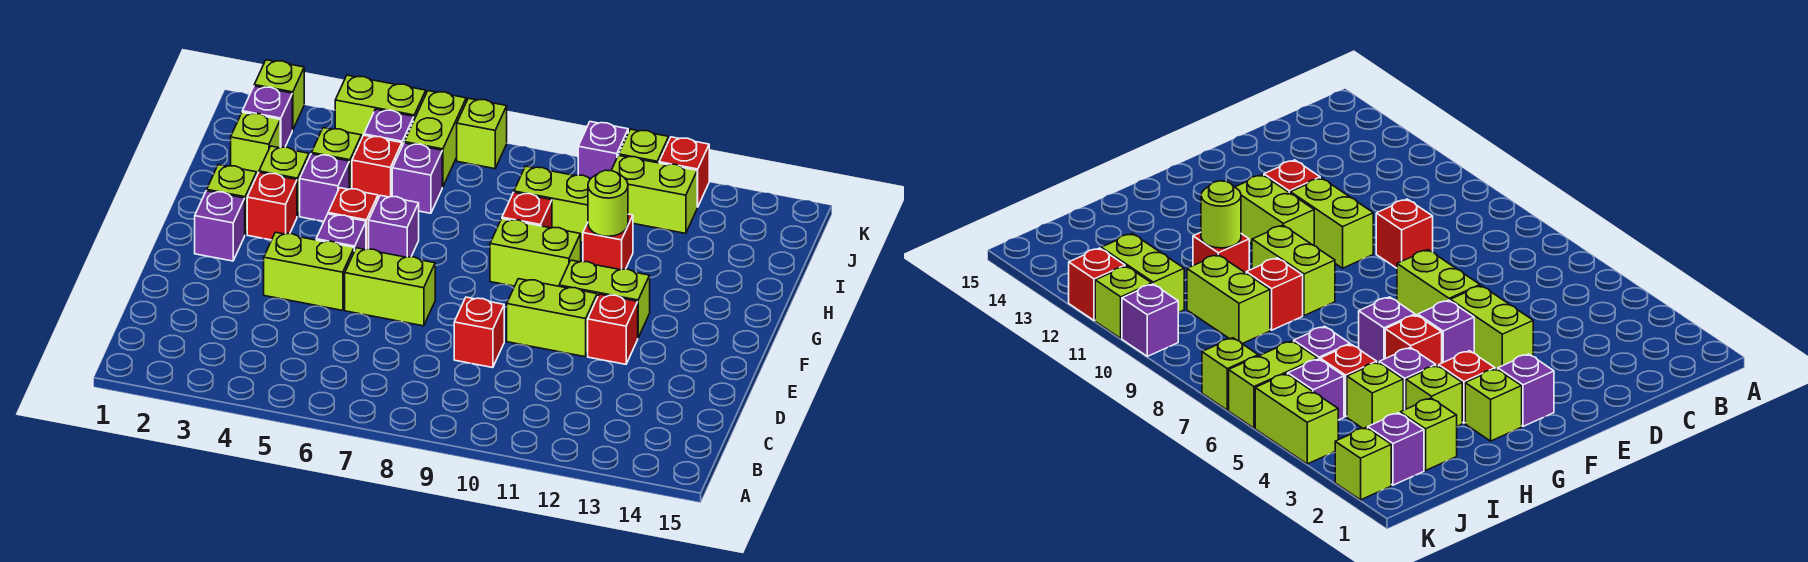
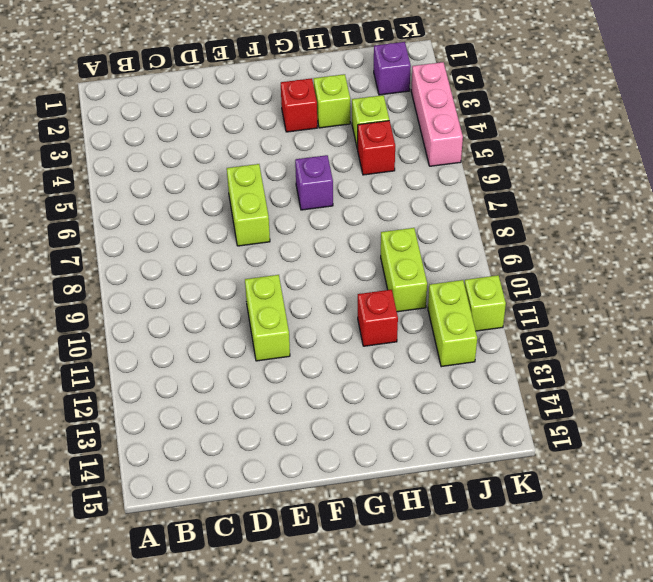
pink 1x3 brick [411,62,463,166] -> lime 1x2 brick [335,75,426,139]
none -> red 1x1 brick [454,297,504,368]
none -> lime 1x2 brick [264,232,354,310]
none -> red 1x1 brick [588,294,638,364]
none -> purple 1x1 brick [195,191,245,261]

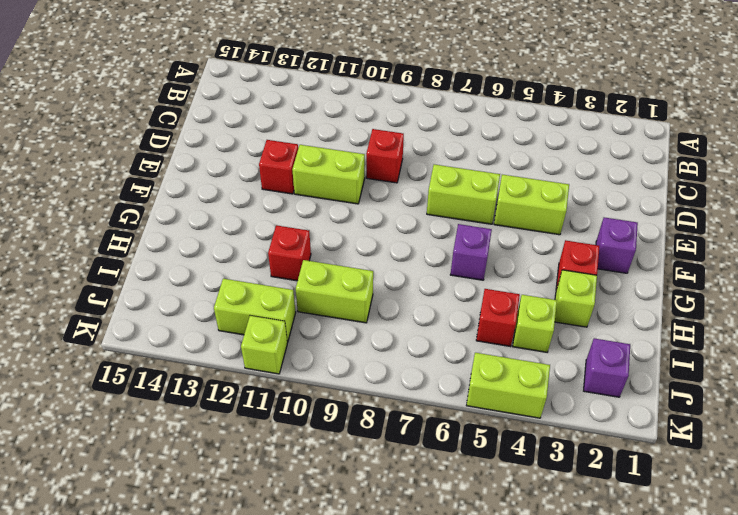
none -> purple 1x1 brick [316,214,366,251]
none -> lime 1x2 brick [559,260,650,337]
none -> lime 1x1 brick [207,165,257,234]
none -> red 1x1 brick [328,188,378,249]

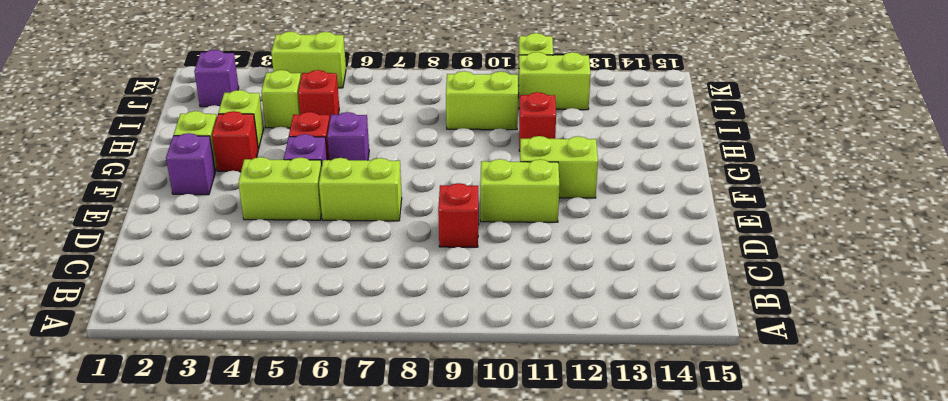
none -> red 1x1 brick [588,294,638,364]
none -> lime 1x2 brick [490,219,581,286]
none -> purple 1x1 brick [300,154,349,221]
none -> red 1x1 brick [502,192,552,228]

